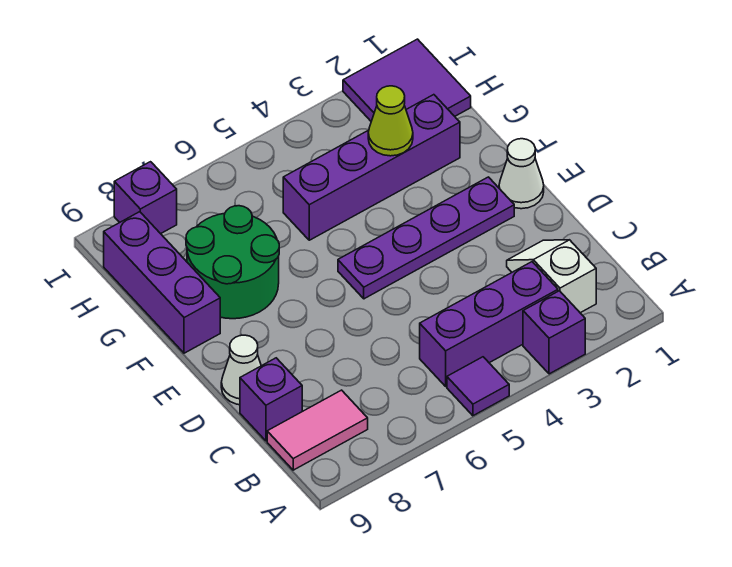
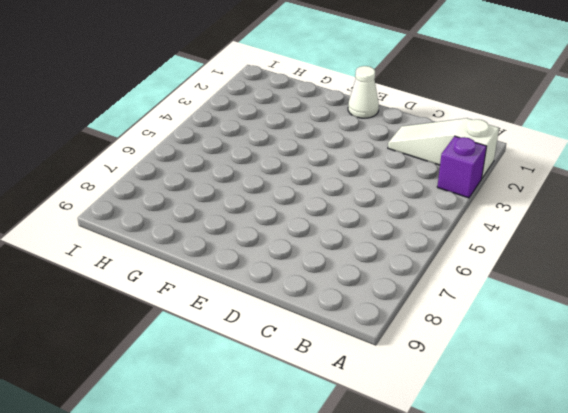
white 1x3 slope [388,118,499,178] -> white 1x2 slope [507,240,596,313]
none -> purple 1x1 tile [447,357,509,416]
none -> purple 1x3 brick [420,262,558,386]
none -> pink 1x2 tile [267,390,368,470]

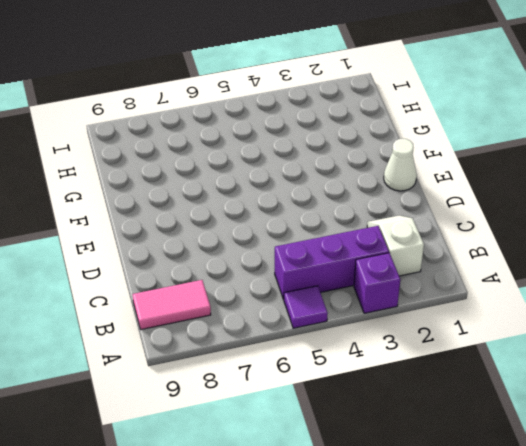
none -> purple 1x1 brick [240,358,302,441]
none -> white 1x1 cone [221,335,261,405]
none -> purple 1x4 plate [338,177,514,299]

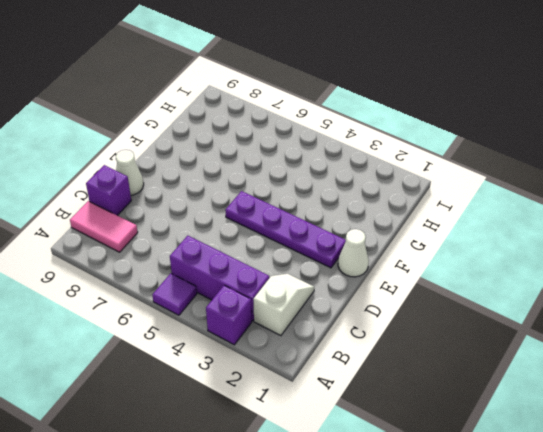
none -> green 2x2 round brick [186,206,279,319]
none -> purple 1x3 brick [104,212,220,353]
none -> purple 1x4 brick [283,95,460,240]

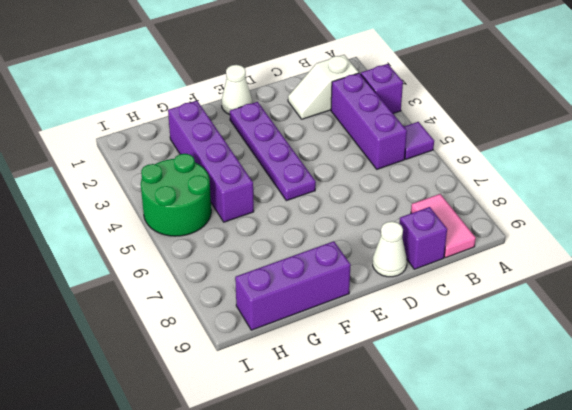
green 2x2 round brick [141,154,211,236] -> green 2x2 round brick moved to [186,206,279,319]
none -> purple 2x2 tile [343,39,471,121]
none -> purple 1x1 brick [114,162,177,234]
none -> lime 1x1 cone [368,86,413,156]

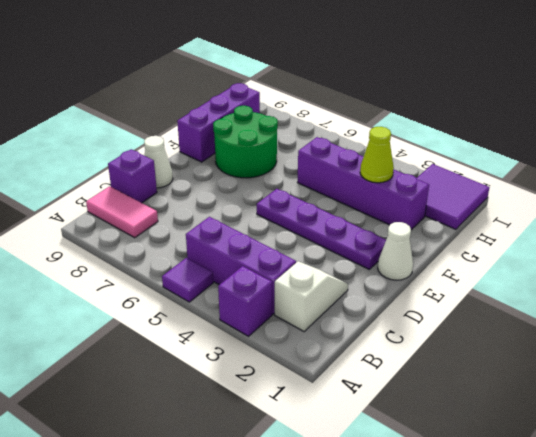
none -> purple 1x1 brick [114,162,177,234]

